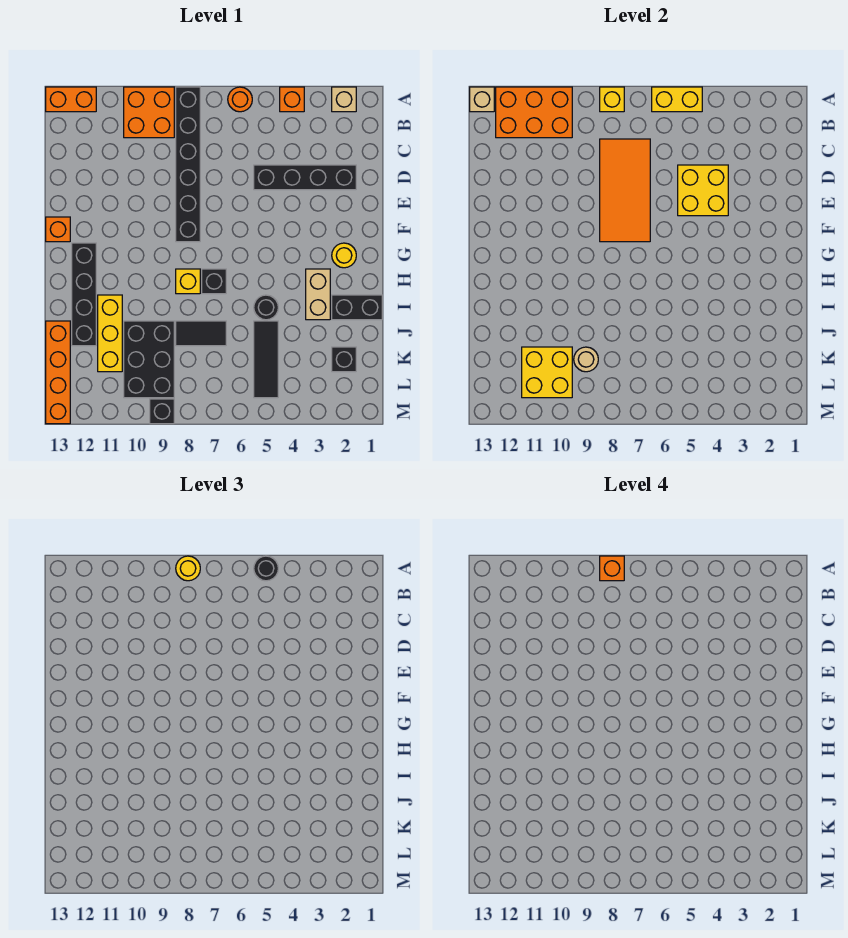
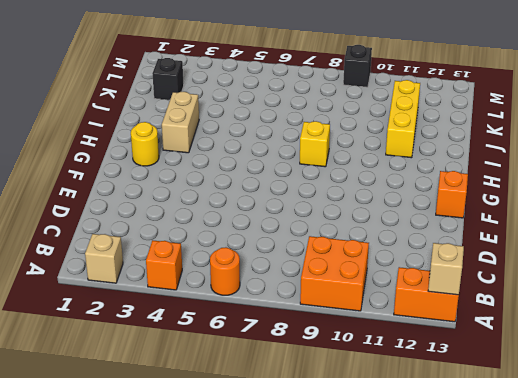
none -> black 1x6 brick [176,87,200,242]
none -> black 1x4 brick [254,165,356,190]
none -> black 1x4 brick [72,243,96,346]
none -> black 1x1 brick [202,269,226,294]

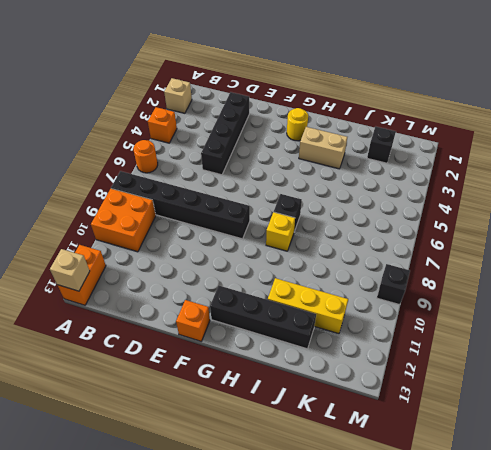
none -> black 1x2 brick [332,295,382,320]
none -> black 1x1 round brick [254,295,278,320]
none -> black 1x3 tile [254,321,278,398]
none -> black 1x2 tile [176,321,226,346]

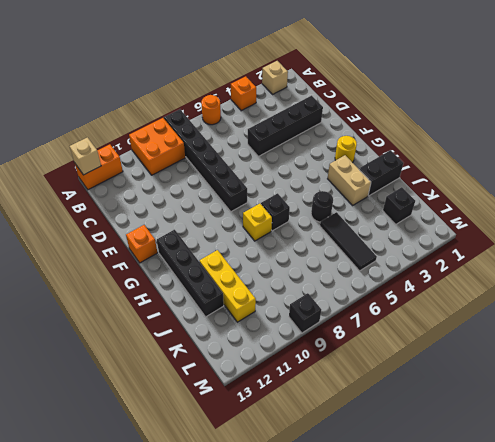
none -> black 1x2 tile [176,321,226,346]
none -> black 2x3 brick [124,321,174,398]
none -> orange 1x4 brick [46,321,70,424]
none -> yellow 1x2 brick [652,87,702,112]

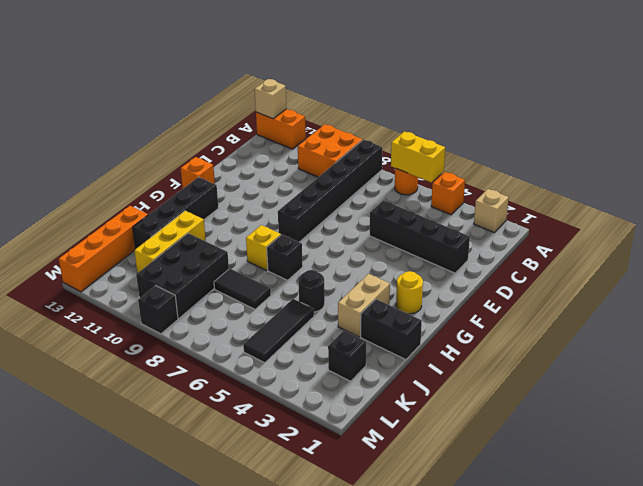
none -> yellow 1x1 brick [600,87,624,112]
none -> orange 2x3 brick [496,87,572,138]
none -> orange 2x4 tile [600,139,650,242]
none -> yellow 2x2 brick [678,165,728,216]

